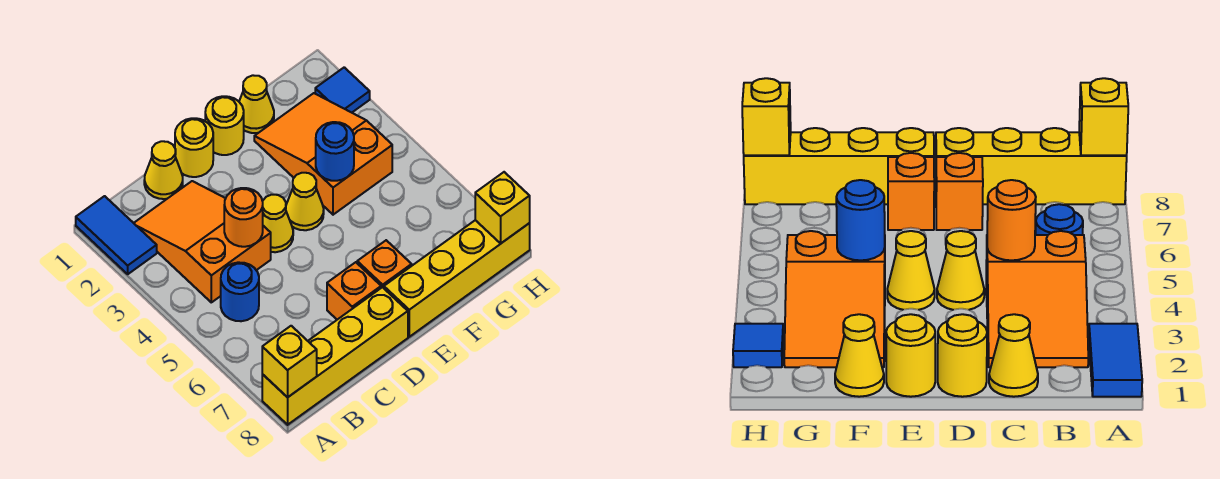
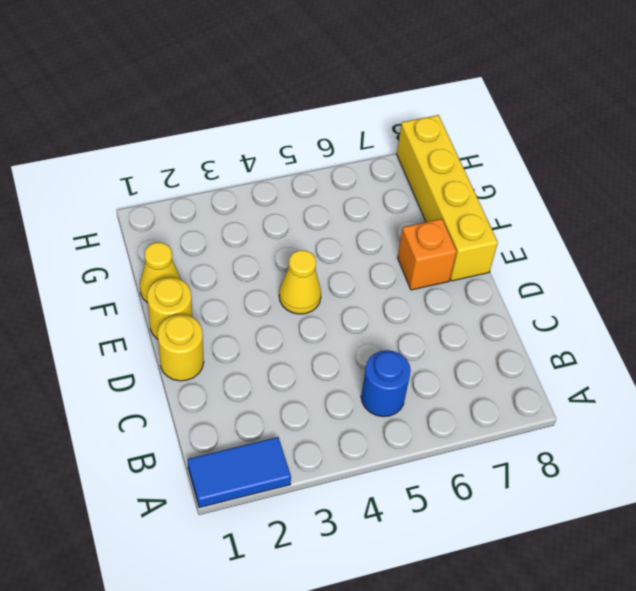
none -> yellow 1x4 brick [262,287,408,425]
none -> orange 2x3 slope [134,181,271,302]
none -> yellow 1x1 cone [144,141,183,199]

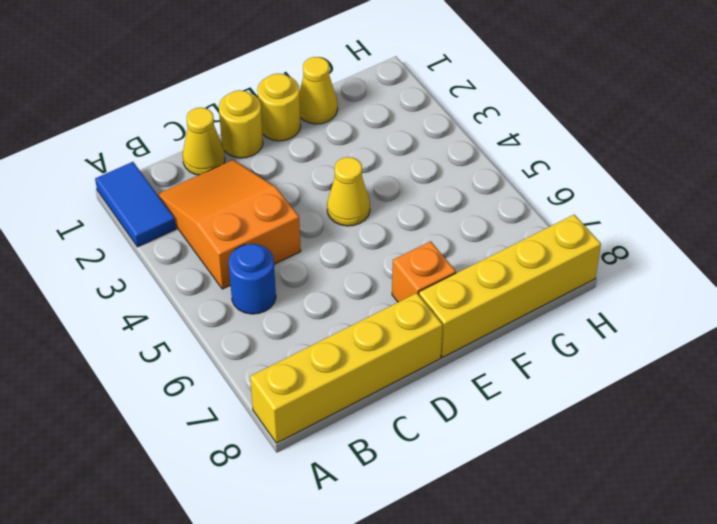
none -> yellow 1x1 cone [263,195,293,252]
none -> orange 1x1 brick [327,262,381,320]
none -> orange 2x3 slope [254,93,392,215]

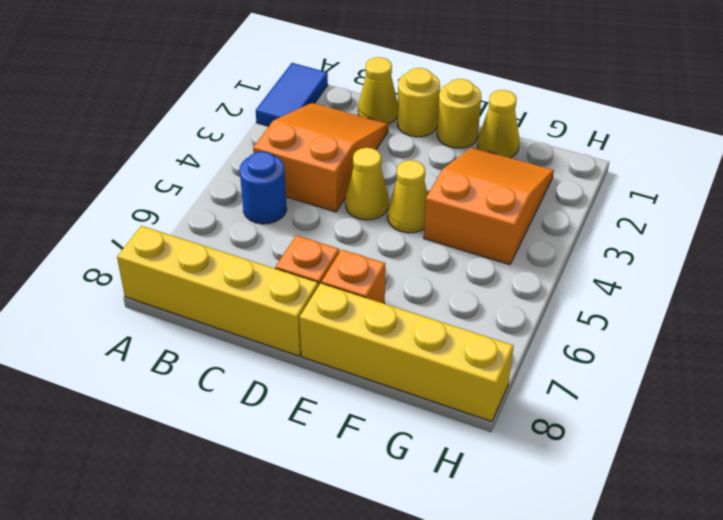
none -> blue 1x1 tile [315,67,370,113]
none -> yellow 1x1 brick [262,326,317,397]
none -> orange 1x1 round brick [224,188,263,247]

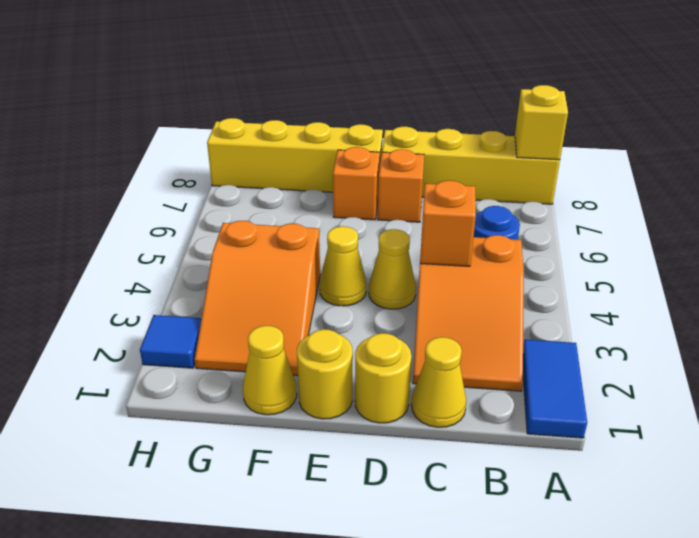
orange 1x1 brick [420,180,476,266] -> orange 1x1 round brick [224,188,263,247]
none -> blue 1x1 round brick [316,122,354,181]
none -> yellow 1x1 brick [475,172,530,243]

